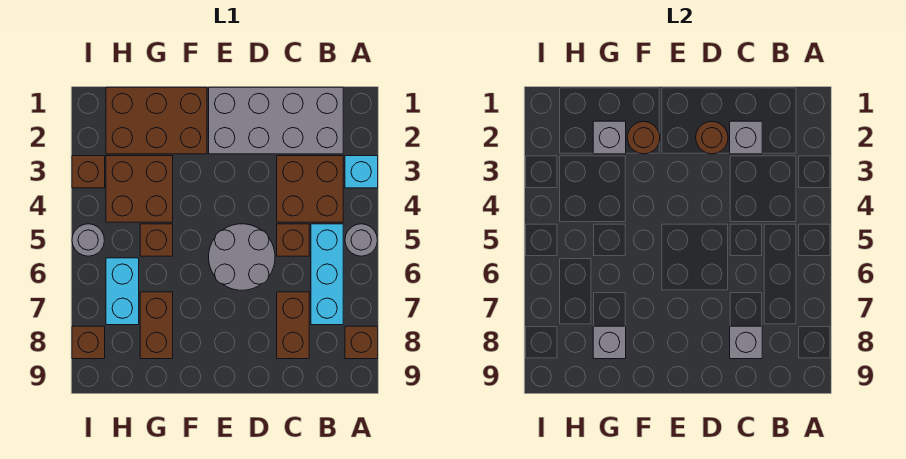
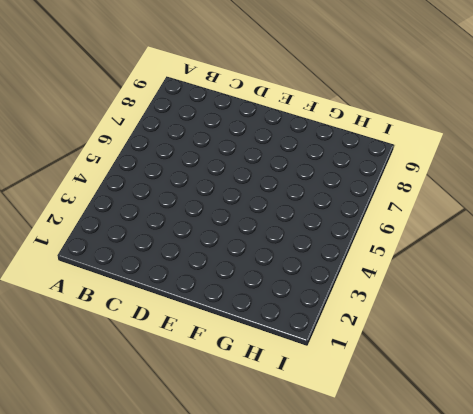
none -> cyan 1x1 brick [345,156,378,188]
none -> grey 1x1 round brick [345,224,377,256]
none -> brown 1x1 brick [345,326,378,359]

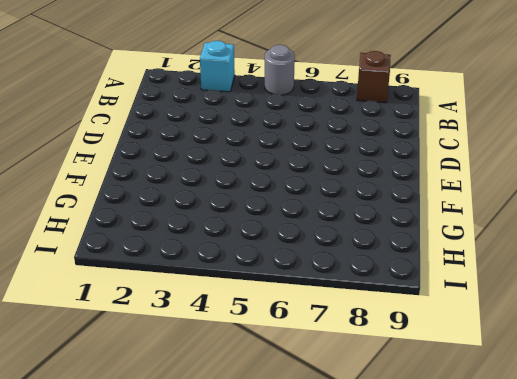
none -> grey 2x4 brick [209,87,343,154]
none -> brown 2x2 brick [277,156,343,222]
none -> cyan 1x3 brick [311,224,343,325]

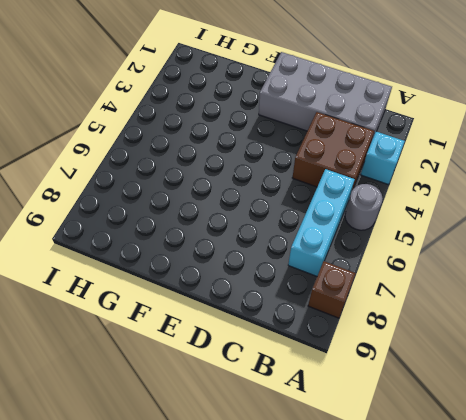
none -> brown 1x1 brick [277,224,309,256]
none -> brown 1x2 brick [277,292,309,359]
none -> grey 2x2 round brick [209,224,275,290]

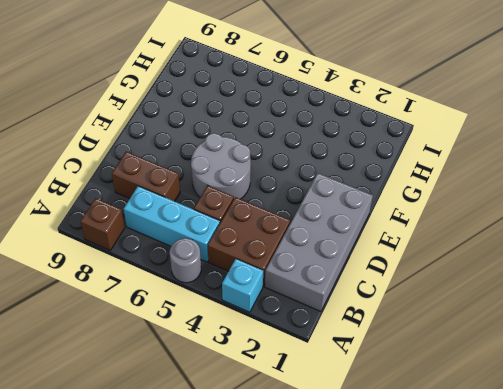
none -> brown 2x3 brick [106,87,207,154]
none -> brown 2x2 brick [106,156,173,222]
none -> brown 1x1 brick [140,224,173,256]

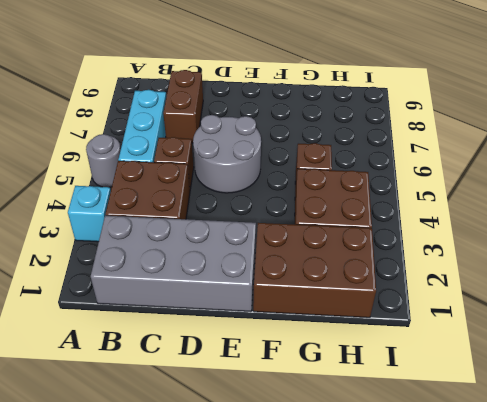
none -> brown 1x1 brick [345,326,378,359]
none -> brown 1x2 brick [140,292,173,359]
none -> cyan 1x2 brick [106,258,139,325]

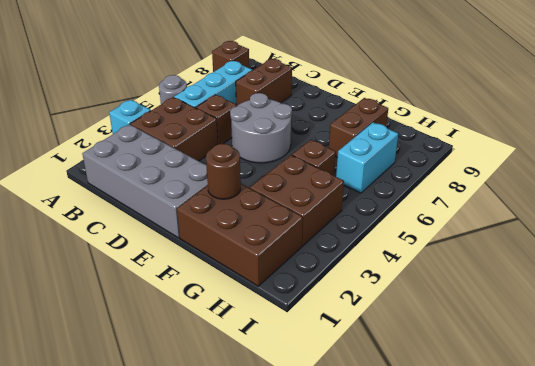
none -> brown 1x1 brick [72,156,105,188]
none -> grey 1x1 round brick [72,224,104,256]
none -> brown 1x1 brick [72,326,105,359]

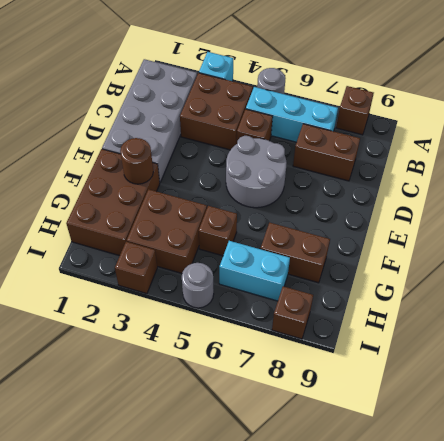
none -> grey 1x1 brick [730,121,762,154]
none -> grey 1x1 brick [730,326,762,359]
none -> brown 1x1 round brick [696,122,728,154]

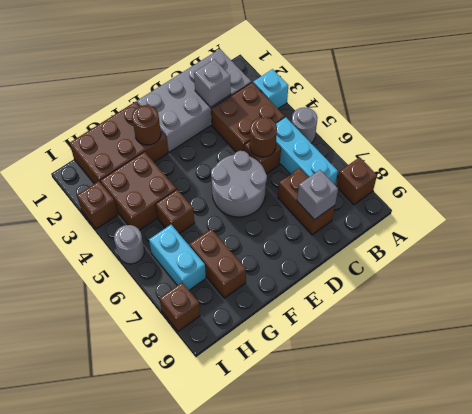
brown 1x1 round brick [250,117,277,157] -> brown 1x1 round brick moved to [696,122,728,154]
none -> grey 1x1 brick [593,121,626,154]
none -> grey 1x1 brick [593,326,626,359]

